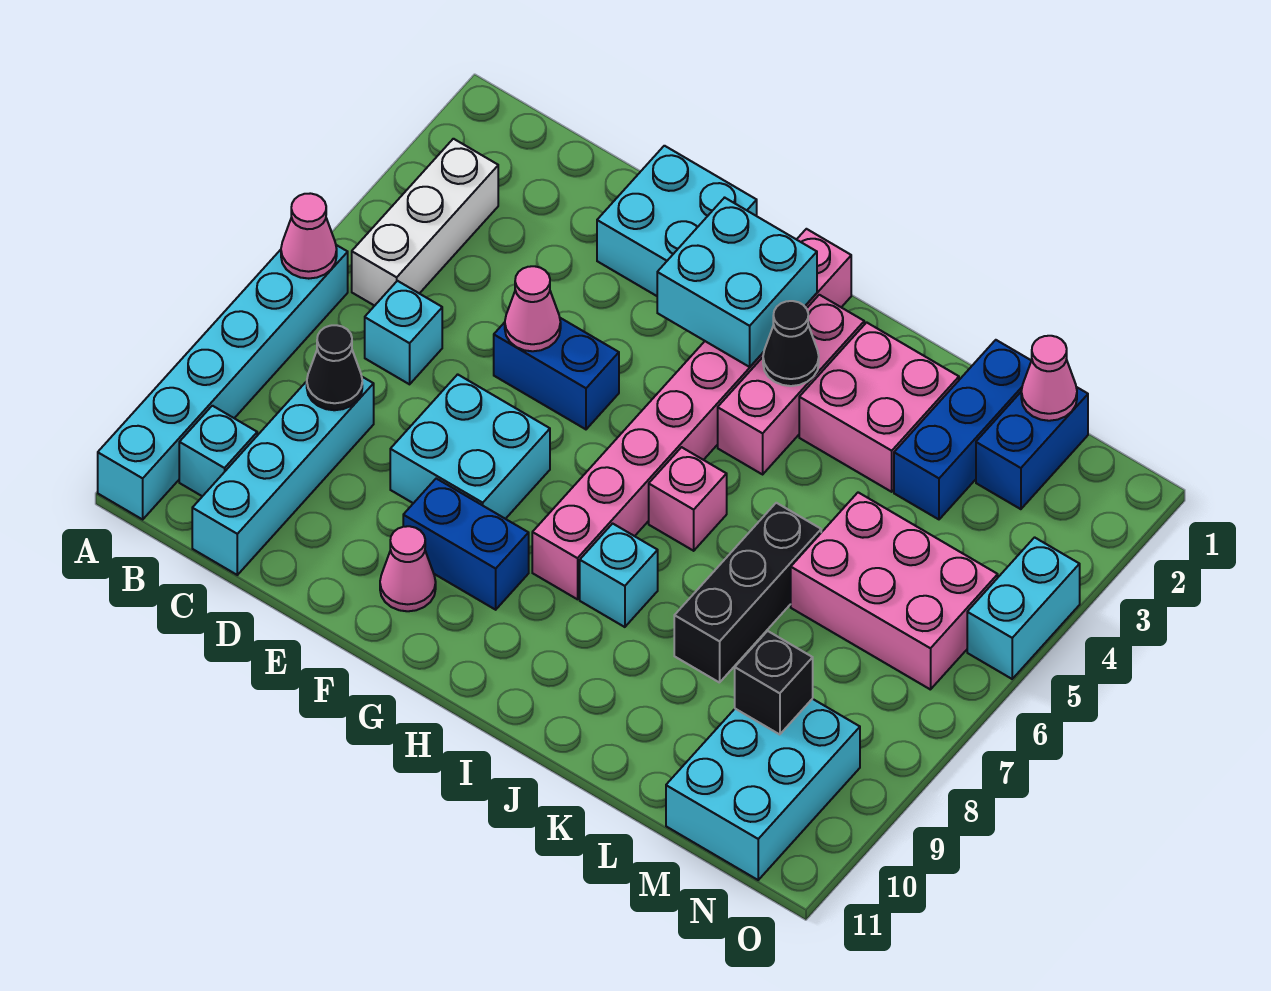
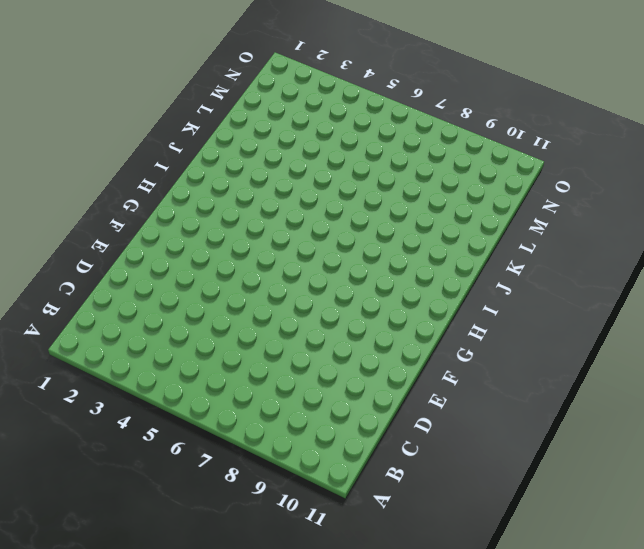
none -> cyan 1x6 brick [98,245,348,519]
none -> white 1x3 brick [352,139,498,306]
none -> cyan 1x1 brick [179,406,257,496]

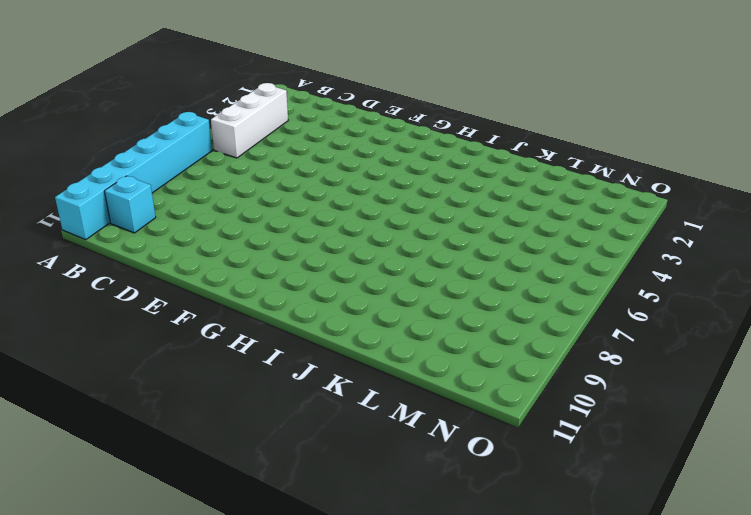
none -> cyan 1x1 brick [365,281,442,384]
none -> cyan 1x4 brick [192,377,374,575]
none -> cyan 2x2 brick [597,146,757,296]

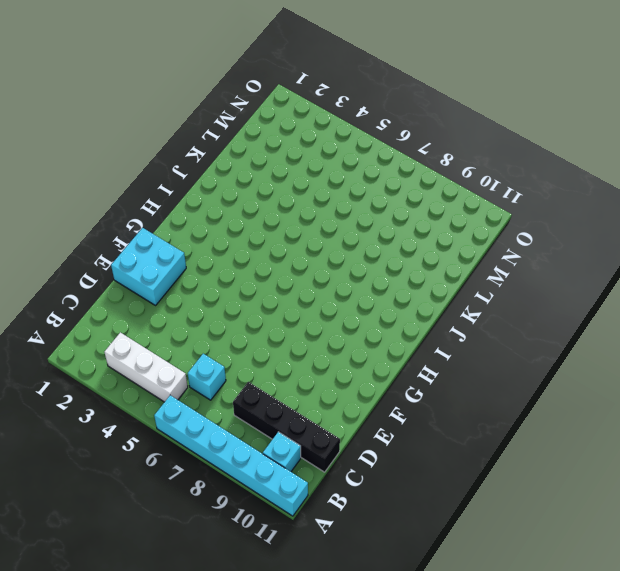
black 1x4 brick [233,382,340,472] -> cyan 1x4 brick [192,377,374,575]
none -> blue 1x2 brick [494,318,619,429]
none -> cyan 2x2 brick [390,374,550,519]
none -> blue 1x2 brick [403,479,529,610]

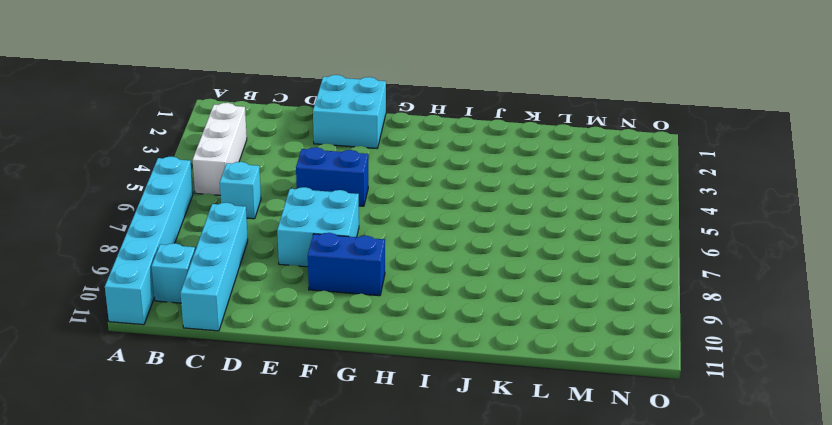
none -> pink 1x1 cone [380,526,436,611]
none -> pink 1x8 brick [532,229,851,599]
none -> pink 1x3 brick [718,295,864,474]

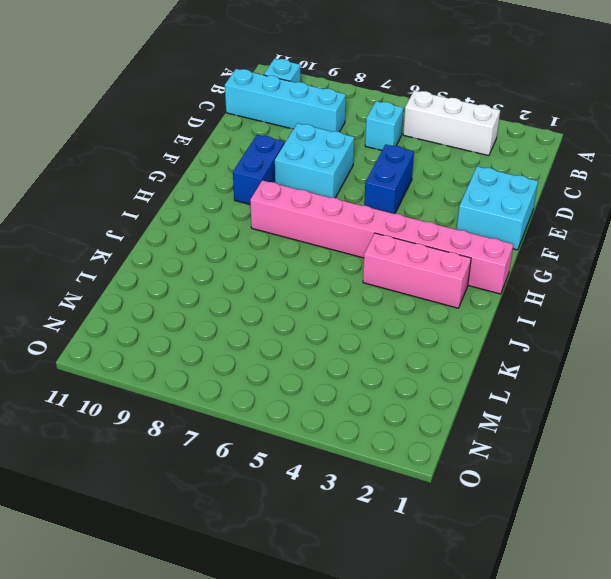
none -> cyan 1x6 brick [98,245,348,519]
none -> pink 1x1 cone [380,526,436,611]
none -> pink 1x1 brick [649,447,727,551]

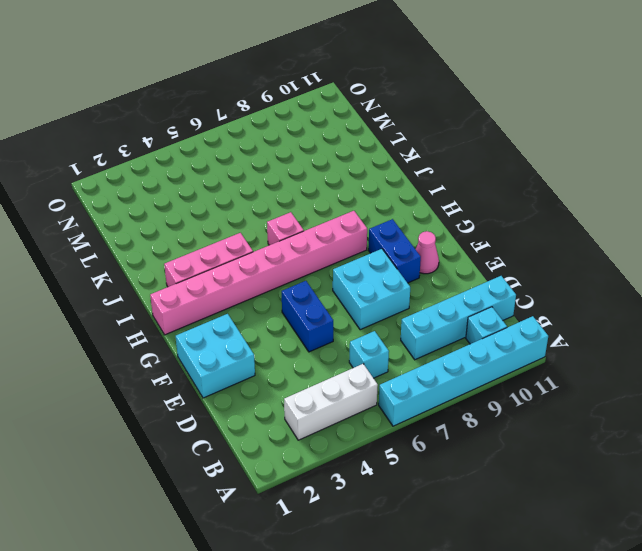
none -> cyan 1x1 brick [580,524,658,627]
none -> pink 2x2 brick [799,322,959,492]
none -> black 1x3 brick [674,503,821,683]

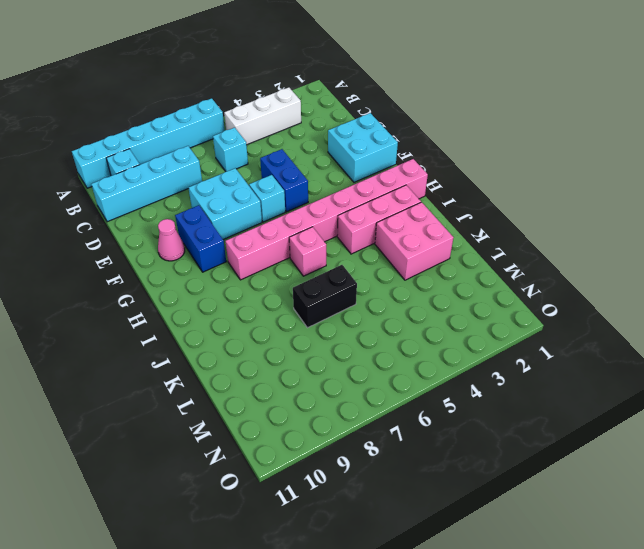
cyan 1x1 brick [249,175,285,222] -> cyan 1x1 brick moved to [580,524,658,627]
black 1x2 brick [293,265,357,328] -> black 1x3 brick [674,503,821,683]
none -> blue 1x3 brick [894,340,1031,519]
none -> pink 2x3 brick [791,492,998,690]
none -> blue 1x2 brick [976,387,1088,509]

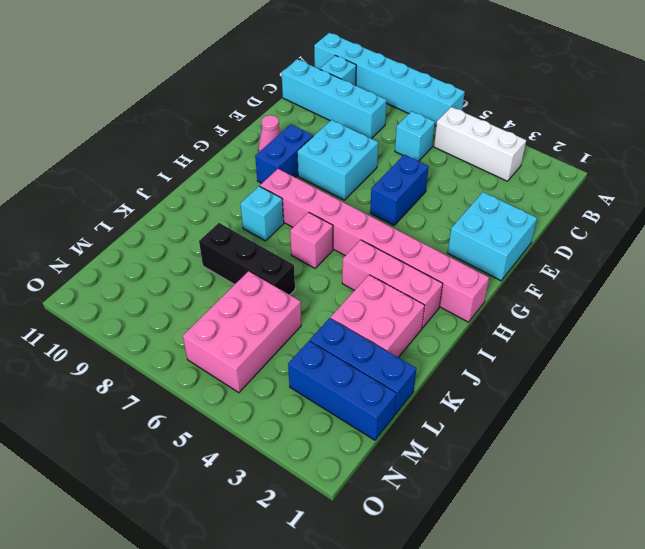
blue 1x3 brick [288,341,396,440] -> blue 1x2 brick [976,387,1088,509]
none -> cyan 2x3 brick [666,699,860,880]
none -> cyan 1x2 brick [967,537,1080,679]
none -> pink 1x1 cone [281,193,337,279]

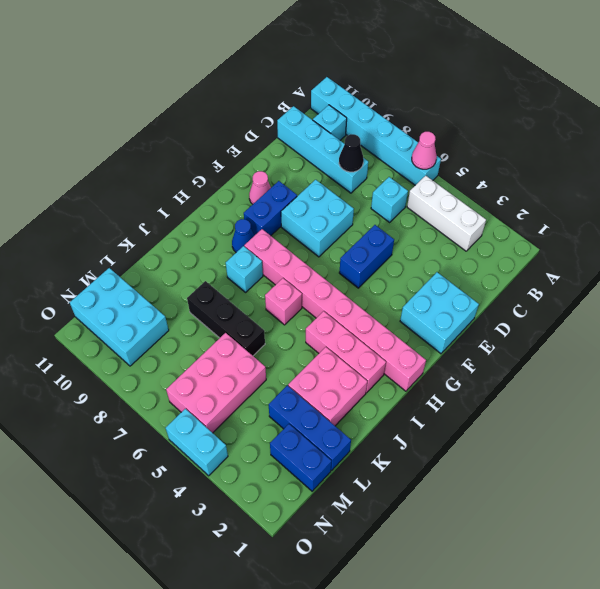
blue 1x1 cone [232,219,255,252] -> none
none -> pink 1x1 cone [505,266,561,351]
none -> cyan 2x2 brick [657,198,817,367]
none -> black 1x1 cone [763,301,819,386]

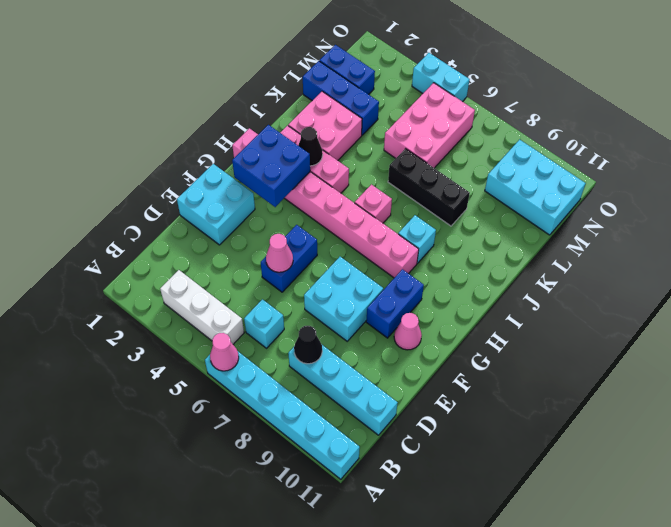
blue 2x2 brick [232,125,310,207] -> cyan 2x2 brick [657,198,817,367]
none -> cyan 1x1 brick [179,406,257,496]
none -> pink 1x1 cone [1021,336,1077,421]
none -> black 1x1 brick [735,631,813,735]

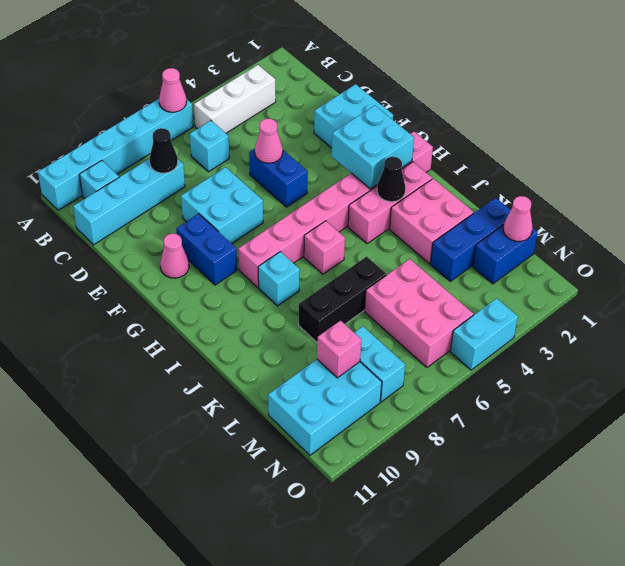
cyan 1x2 brick [354,326,405,402] -> none
pink 1x1 brick [317,321,361,378] -> black 1x1 brick [735,631,813,735]

